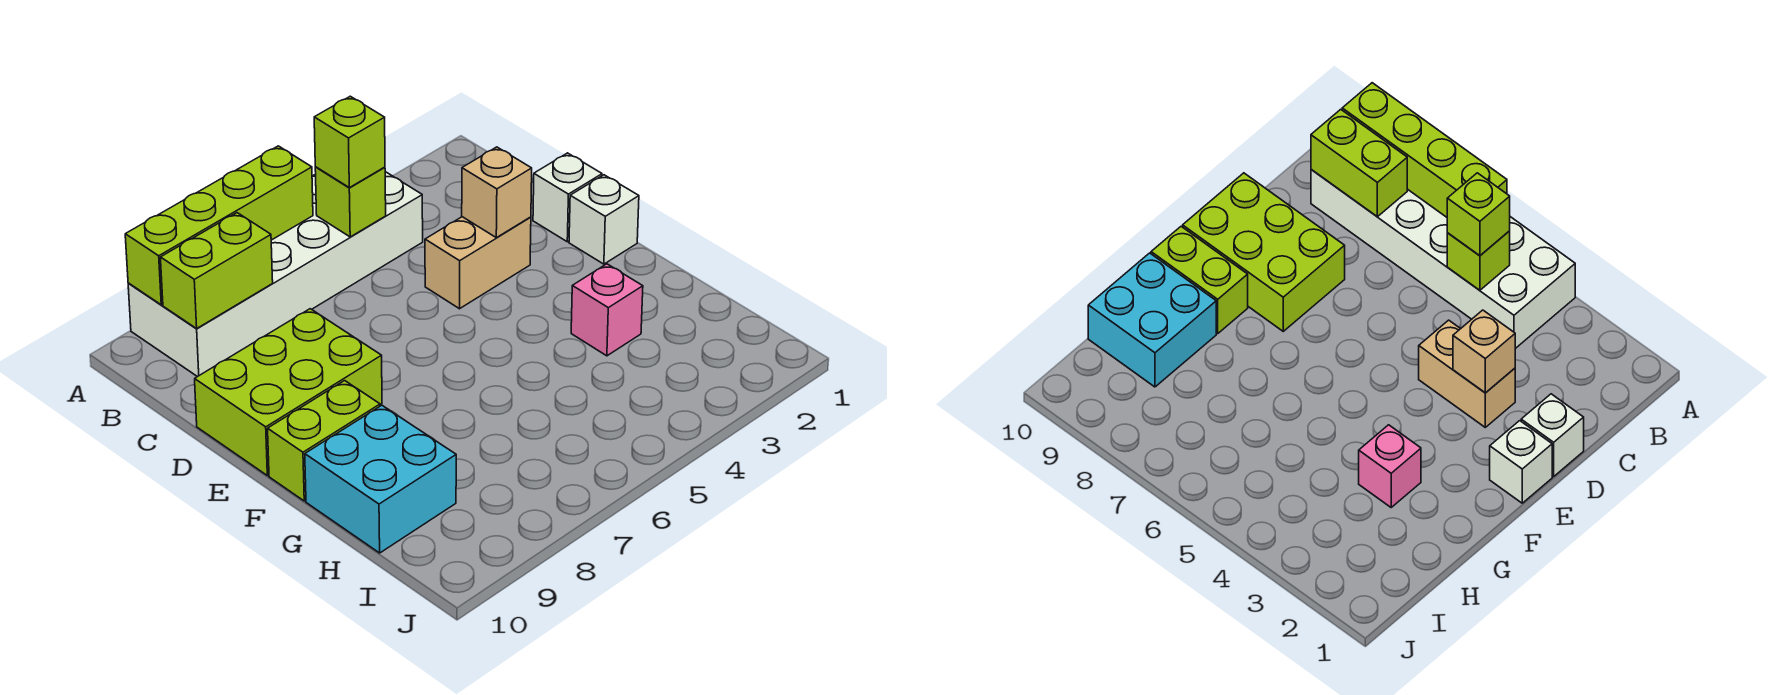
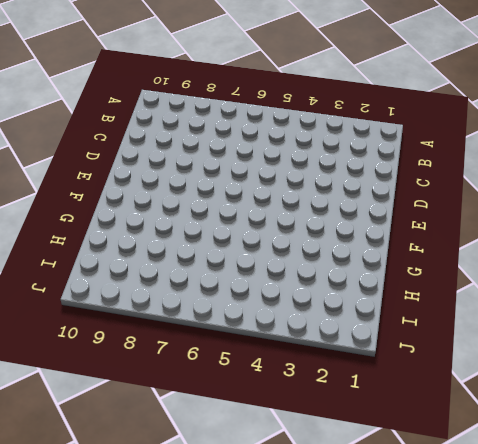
none -> white 2x6 brick [128,172,423,377]
none -> white 1x1 brick [533,153,602,242]
none -> tan 1x2 brick [425,217,531,309]

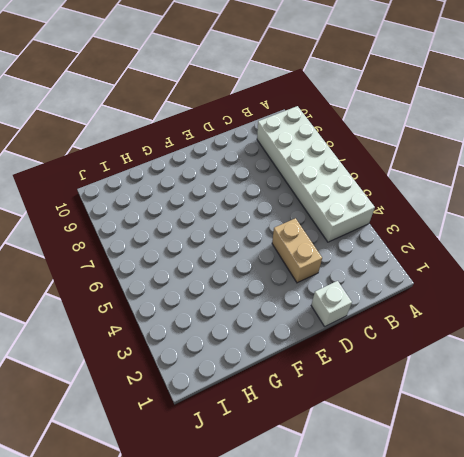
none -> lime 2x3 brick [195,309,382,476]
none -> white 1x1 brick [569,175,639,264]
none -> lime 1x2 brick [268,381,380,501]

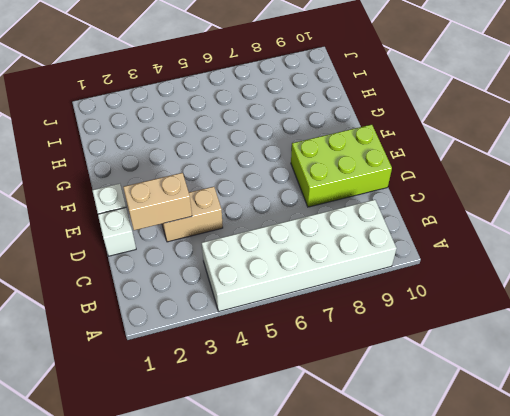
tan 1x2 brick [123,173,192,230] -> tan 1x1 brick [462,147,532,238]
none -> lime 1x2 brick [268,381,380,501]
none -> pink 1x1 brick [571,264,643,356]
none -> cyan 2x2 brick [305,405,456,553]

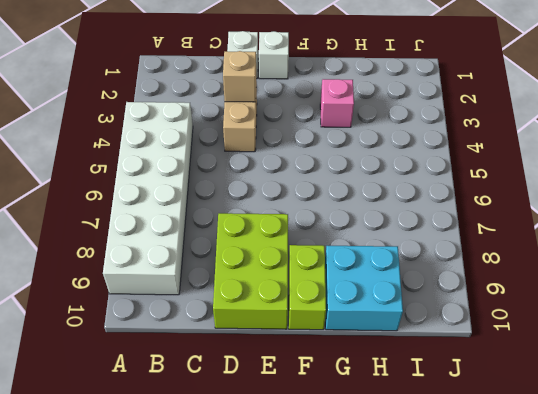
none -> lime 1x4 brick [125,146,313,305]
none -> lime 1x1 brick [315,167,386,237]
none -> lime 1x2 brick [160,213,273,328]

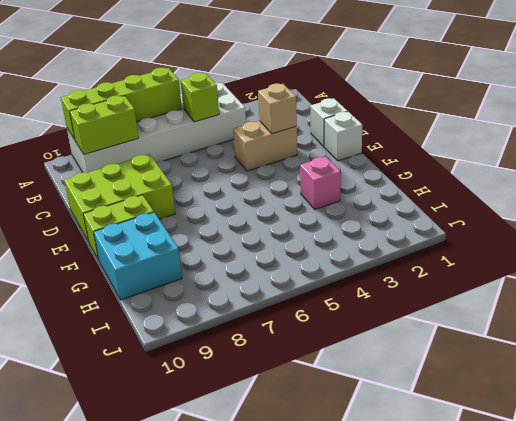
none -> lime 1x1 brick [314,96,385,188]

